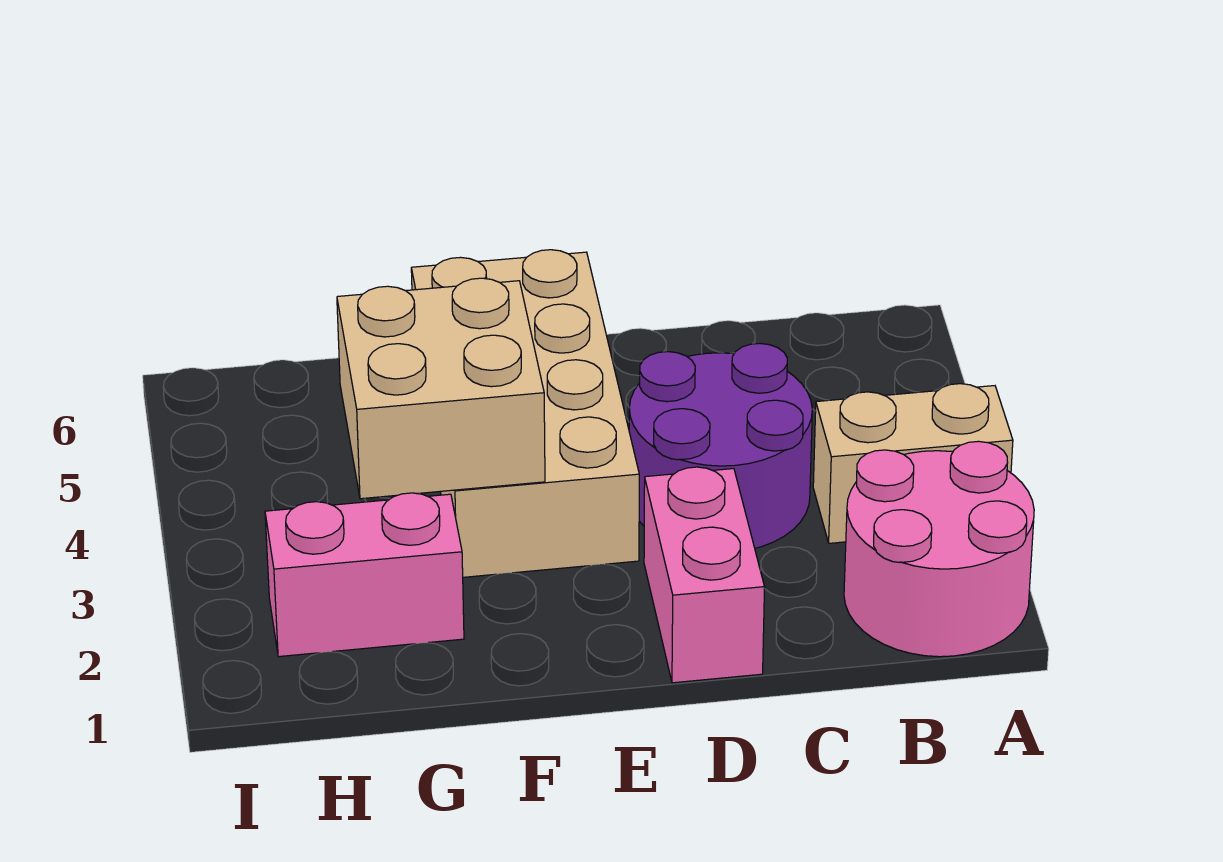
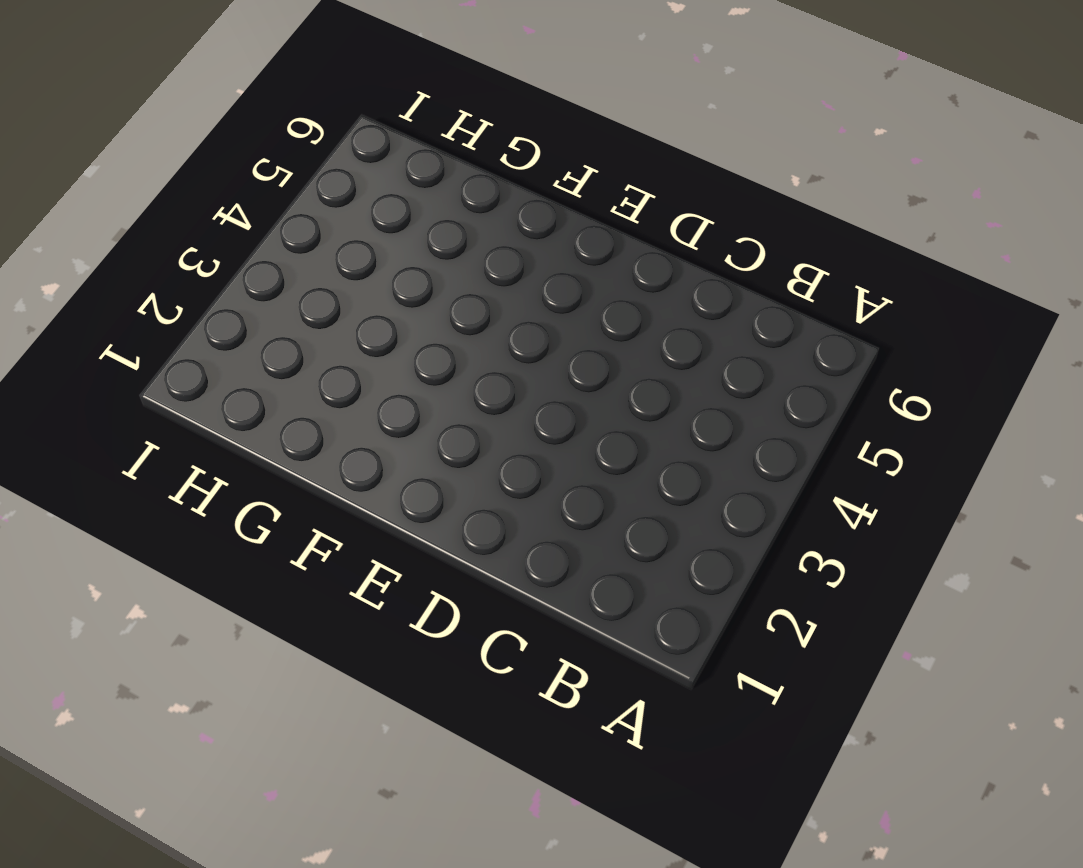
none -> pink 2x2 round brick [844,441,1034,657]
none -> tan 1x2 brick [813,384,1013,543]

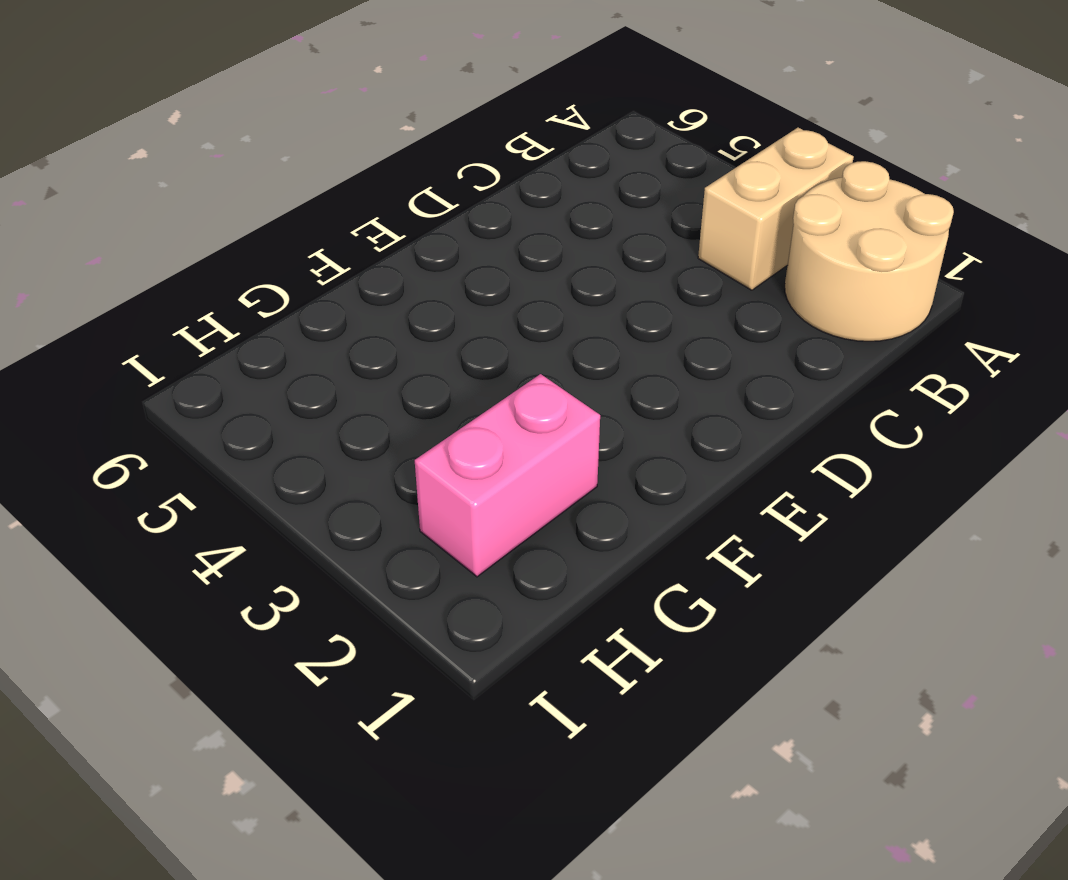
tan 2x2 round brick [785,161,954,341] -> pink 2x2 round brick [844,441,1034,657]
none -> purple 2x2 round brick [629,343,812,548]
none -> pink 1x2 brick [644,467,765,683]

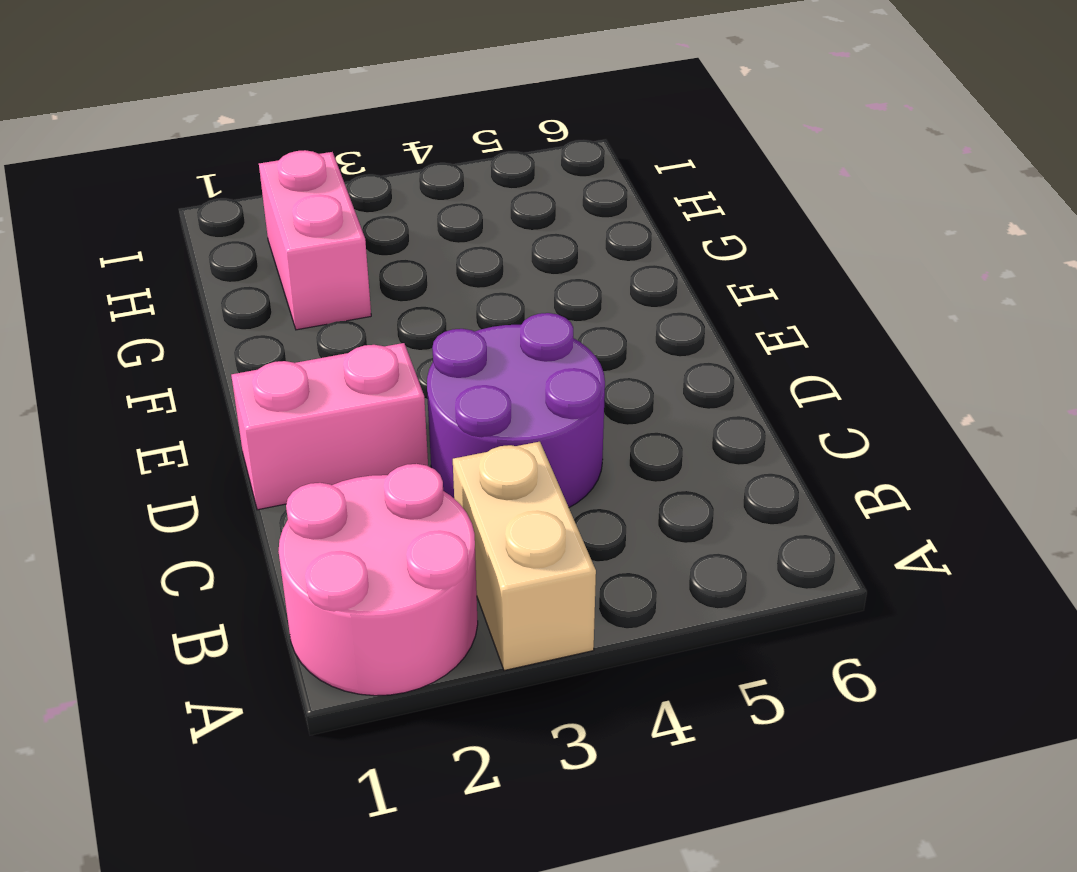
none -> tan 2x4 brick [411,250,639,577]
none -> tan 2x2 brick [337,278,545,499]

